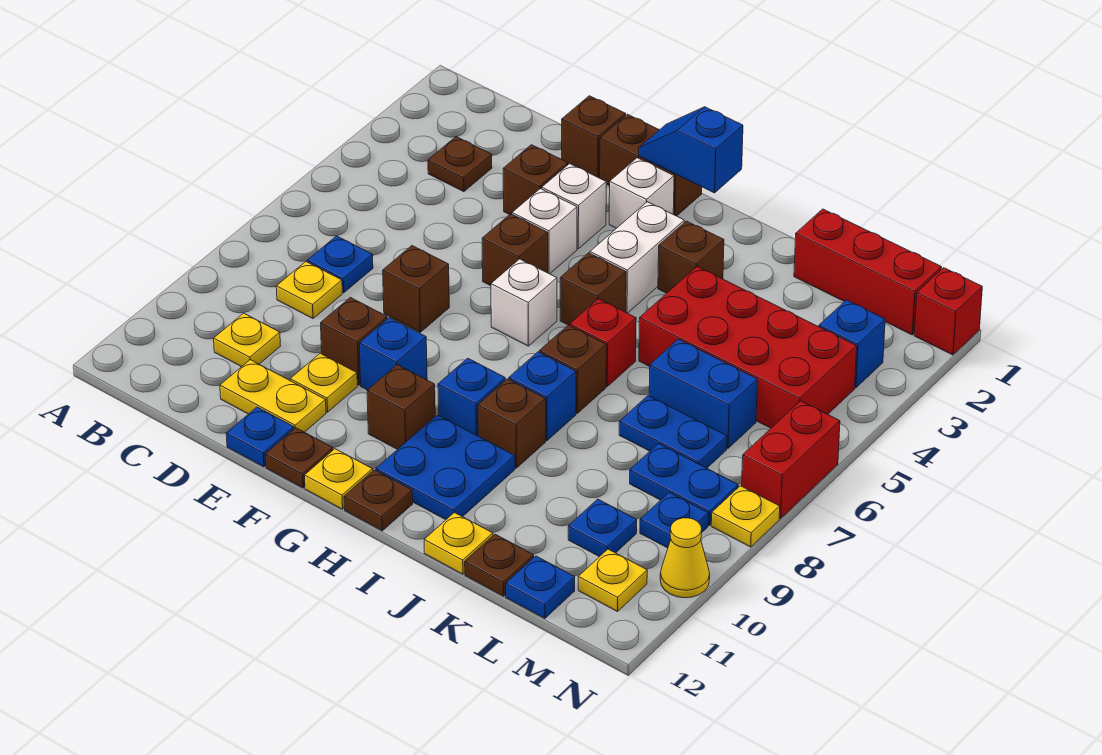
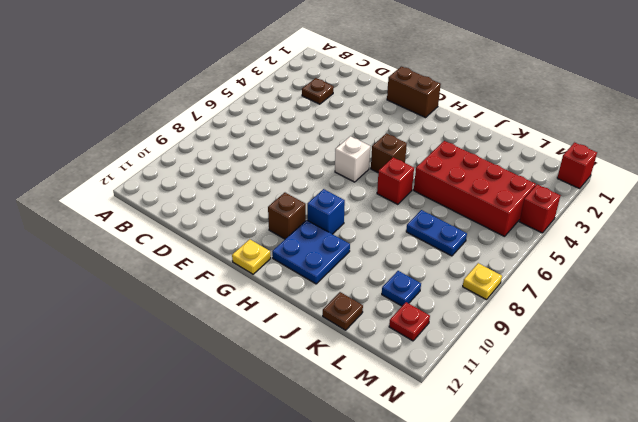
red 1x1 plate [389,302,430,341] -> yellow 1x1 plate [578,549,647,612]
red 1x1 brick [519,185,561,233] -> none
none -> blue 1x1 plate [307,236,373,293]
none -> yellow 1x1 plate [276,262,342,319]
none -> yellow 1x1 plate [214,313,280,367]
none -> yellow 1x2 plate [220,360,326,432]

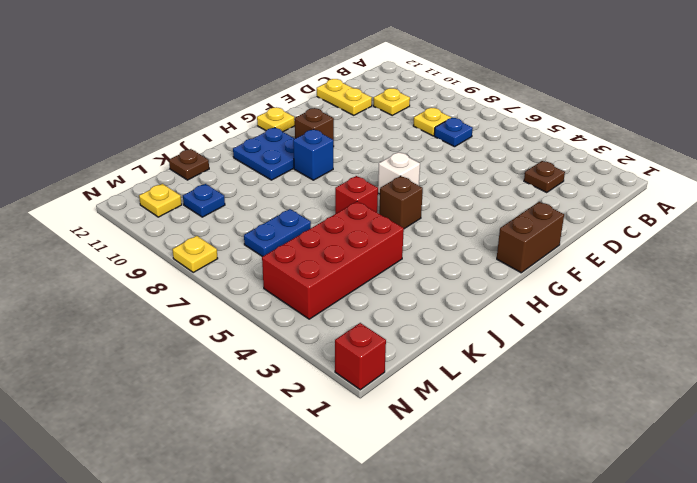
yellow 1x2 plate [317,79,372,115] -> yellow 1x2 plate turned to [220,360,326,432]
none -> brown 1x1 brick [562,96,626,178]
none -> brown 1x1 brick [503,145,568,215]
none -> brown 1x1 brick [383,246,449,332]
none -> brown 1x1 brick [321,297,387,385]

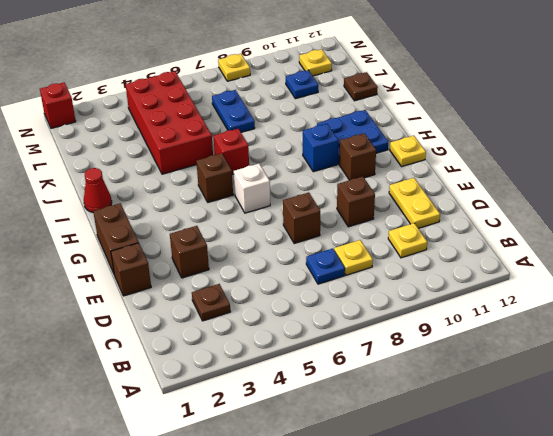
red 1x1 cone [84,168,112,212] -> none
none -> yellow 1x1 plate [290,353,357,412]
none -> blue 1x1 plate [226,407,294,467]
none -> white 1x1 brick [542,164,606,249]
none -> white 1x1 brick [512,189,577,274]

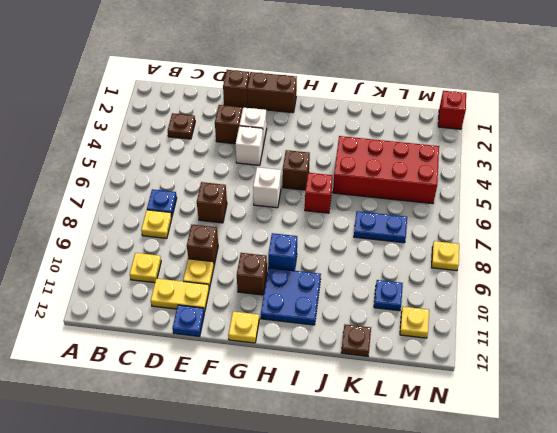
none -> brown 1x1 brick [482,214,548,286]
none -> blue 1x1 brick [359,318,427,390]
none -> brown 1x1 plate [265,428,333,488]
none -> white 1x1 brick [609,158,674,228]

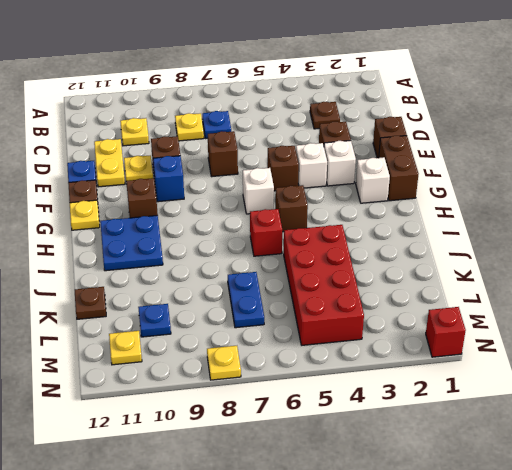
none -> white 1x2 brick [590,202,684,313]
none -> blue 1x1 brick [438,358,505,436]
none -> brown 1x1 plate [344,470,413,531]
none -> brown 1x1 brick [658,221,724,293]

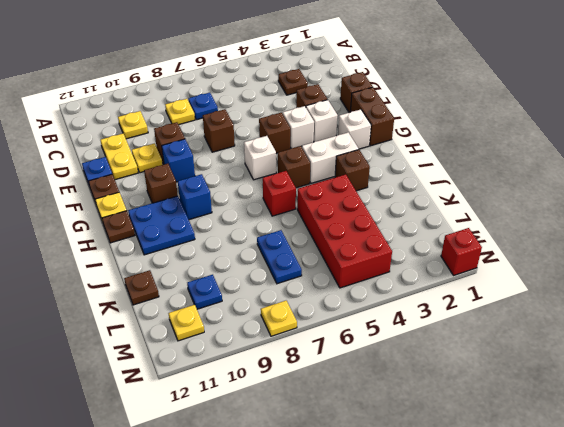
none -> brown 1x1 brick [539,325,606,413]
none -> blue 1x1 brick [509,352,576,441]
none -> brown 1x1 brick [478,379,546,468]
none -> yellow 1x1 plate [424,513,493,574]

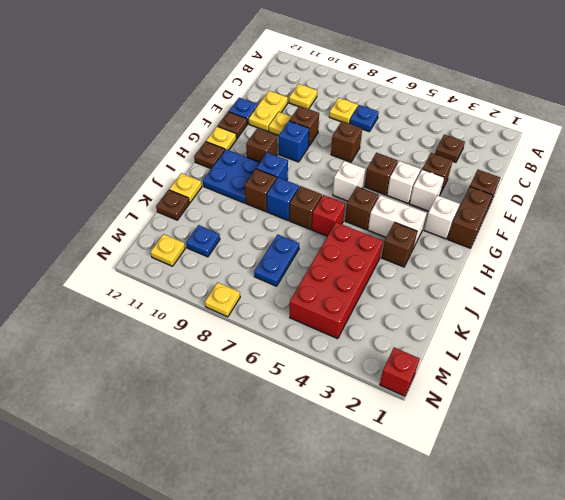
none -> red 1x3 brick [794,209,942,335]
none -> blue 1x2 brick [649,339,757,448]
none -> blue 1x2 plate [630,444,738,525]
none -> blue 1x1 plate [506,556,575,618]

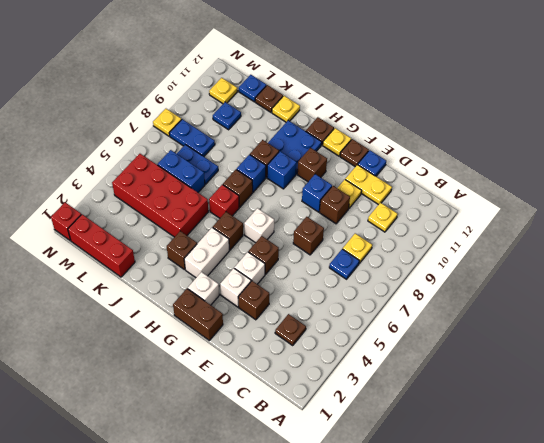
none -> brown 1x1 brick [562,96,626,178]
none -> blue 1x1 brick [819,300,885,388]
none -> blue 1x1 plate [640,493,708,548]
none -> red 1x2 brick [742,401,840,519]

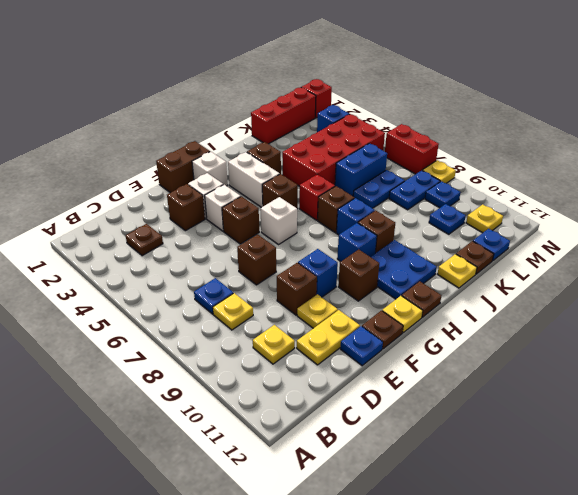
none -> brown 1x1 brick [562,96,626,178]
none -> yellow 1x1 cone [660,518,710,598]
none -> blue 1x2 slope [639,107,743,193]

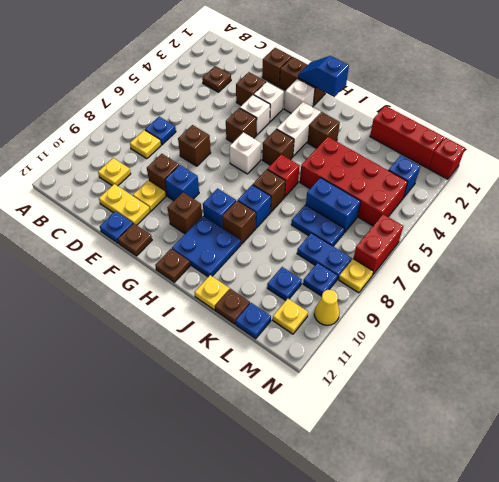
none -> yellow 1x1 plate [305,449,373,509]

